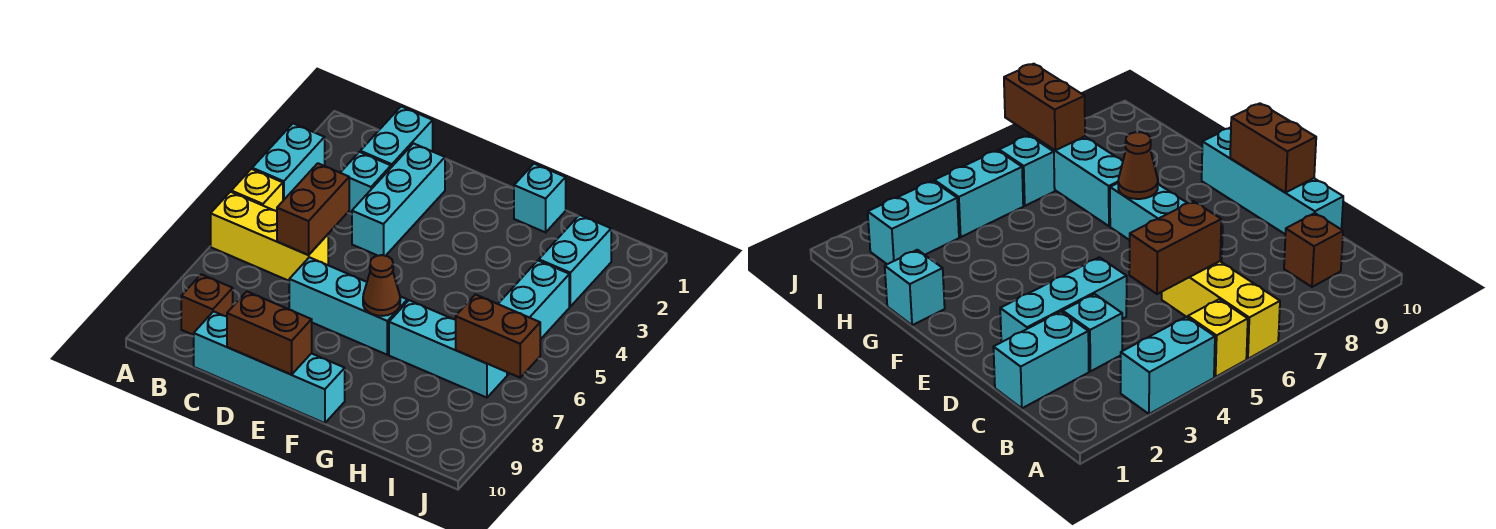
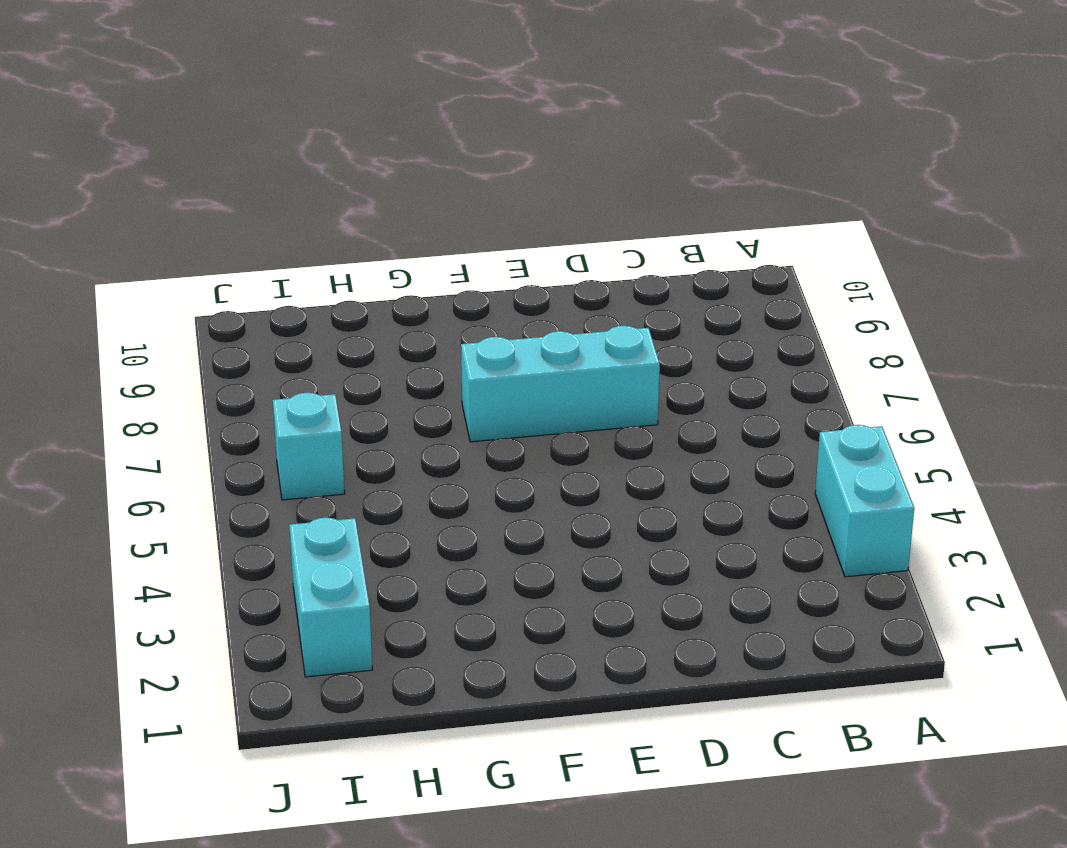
none -> yellow 1x1 brick [231,169,283,211]
none -> yellow 1x3 brick [211,192,328,281]
none -> brown 1x1 brick [181,274,233,335]

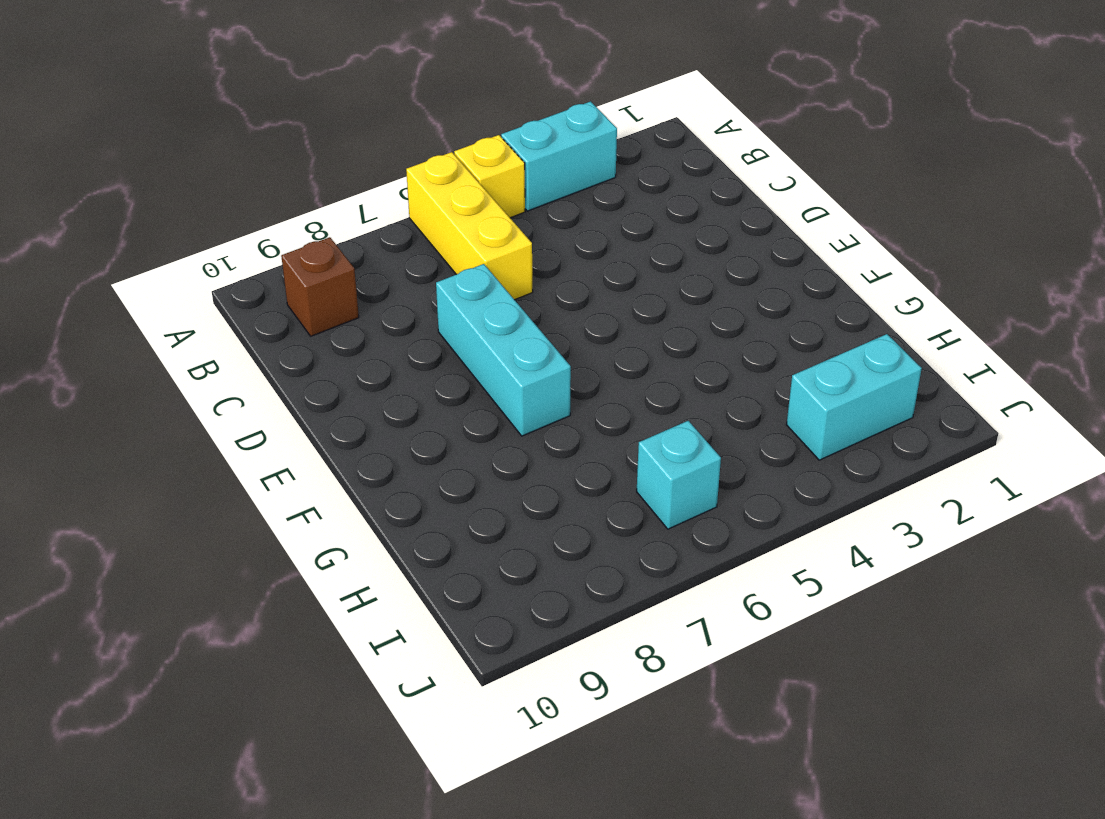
none -> cyan 1x2 brick [360,106,433,167]
none -> cyan 1x1 brick [340,152,391,213]
none -> cyan 1x4 brick [194,311,345,423]

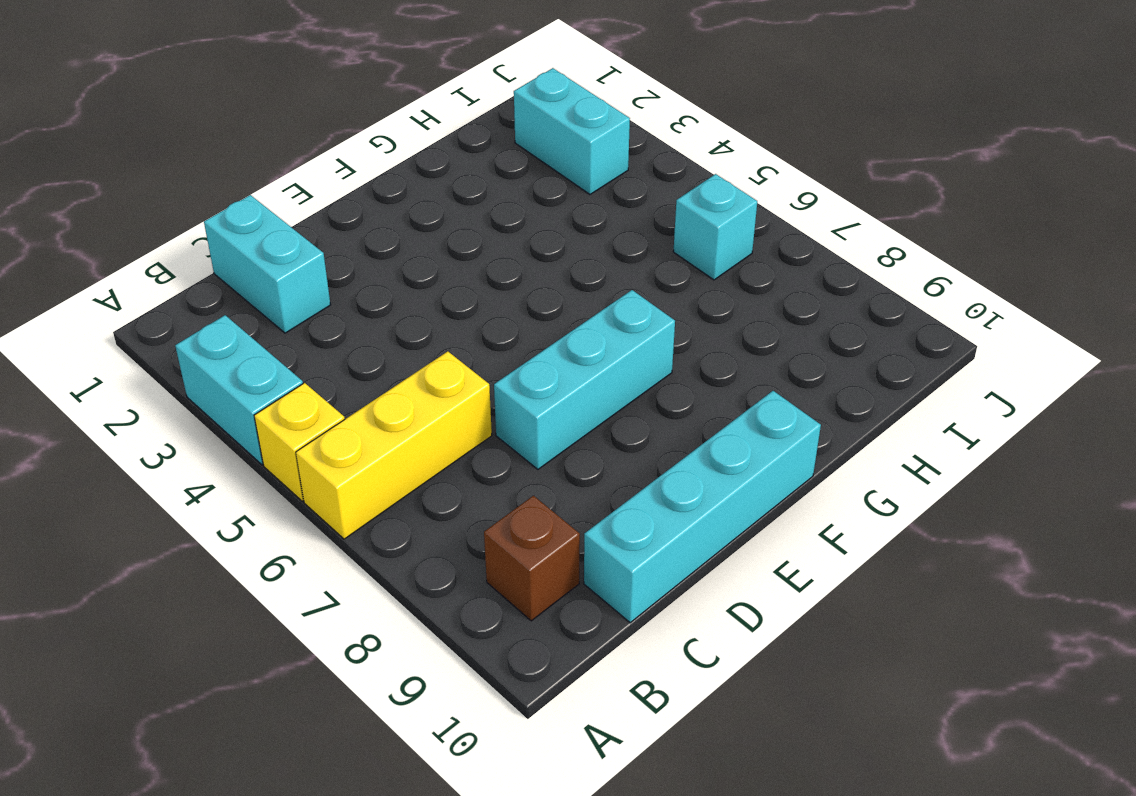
none -> cyan 1x1 brick [340,152,391,213]
none -> cyan 1x3 brick [352,144,445,256]
none -> cyan 1x1 brick [514,164,566,232]

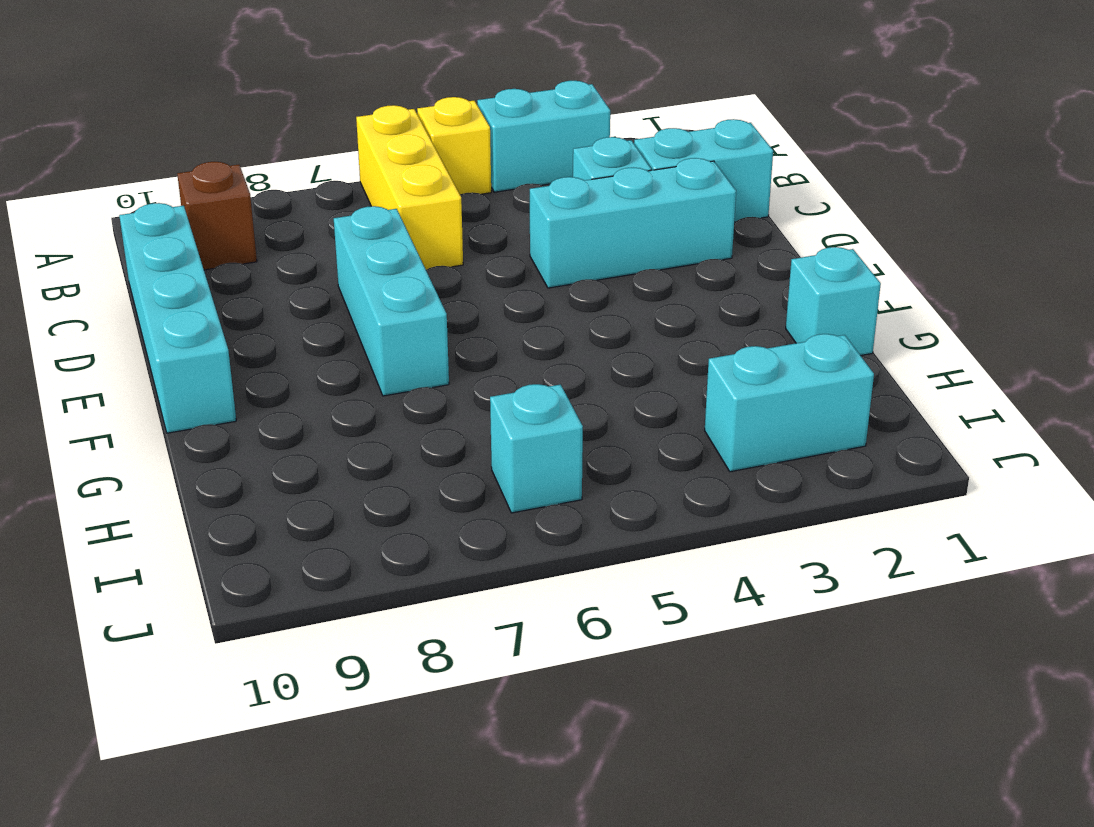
none -> cyan 1x3 brick [389,300,507,398]
none -> cyan 1x2 brick [498,261,569,340]
none -> brown 1x2 brick [277,163,349,255]

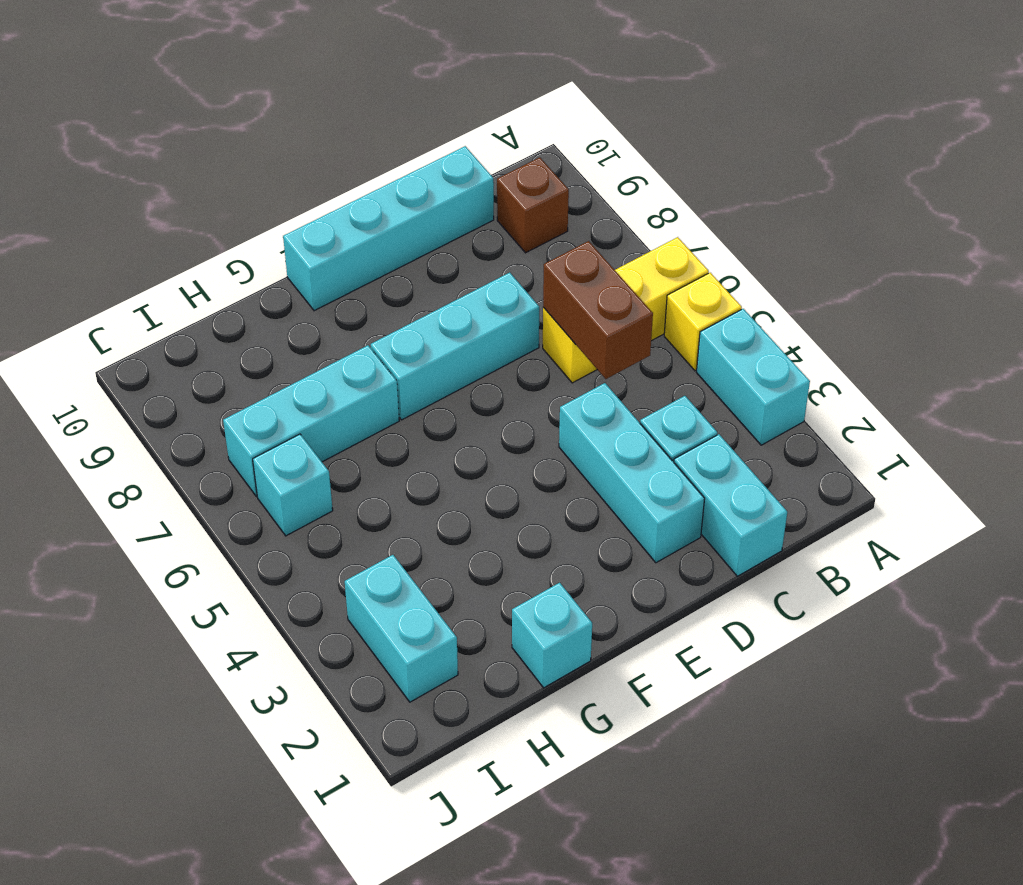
none -> cyan 1x2 brick [498,261,569,340]
none -> brown 1x2 brick [227,292,312,375]
none -> brown 1x1 cone [363,255,400,316]

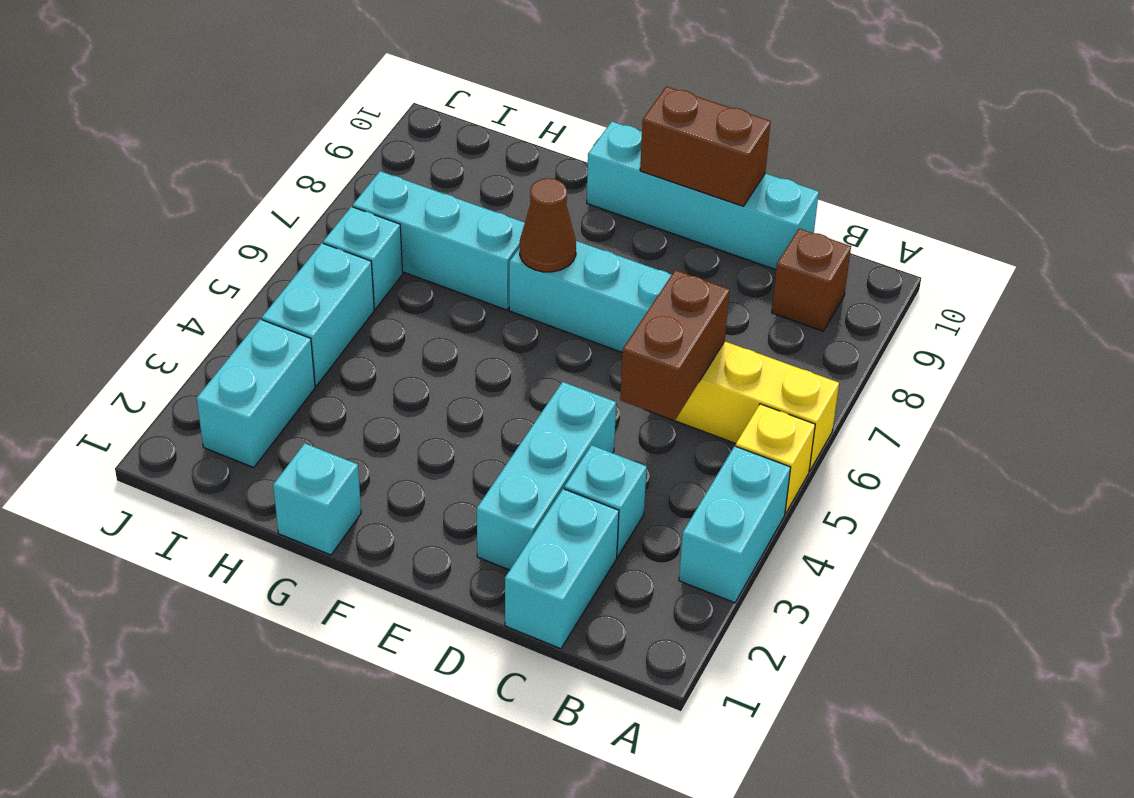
none -> brown 1x2 brick [456,295,540,377]

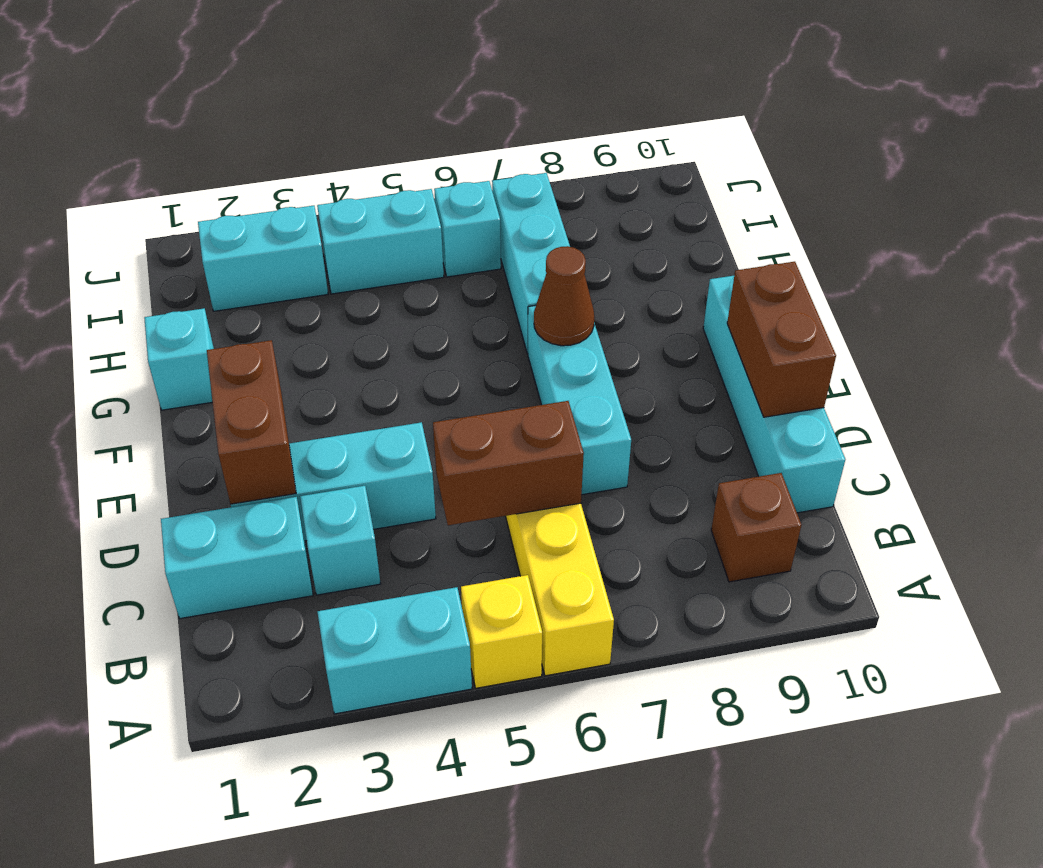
brown 1x2 brick [207,340,296,504] -> brown 1x2 brick moved to [456,295,540,377]

